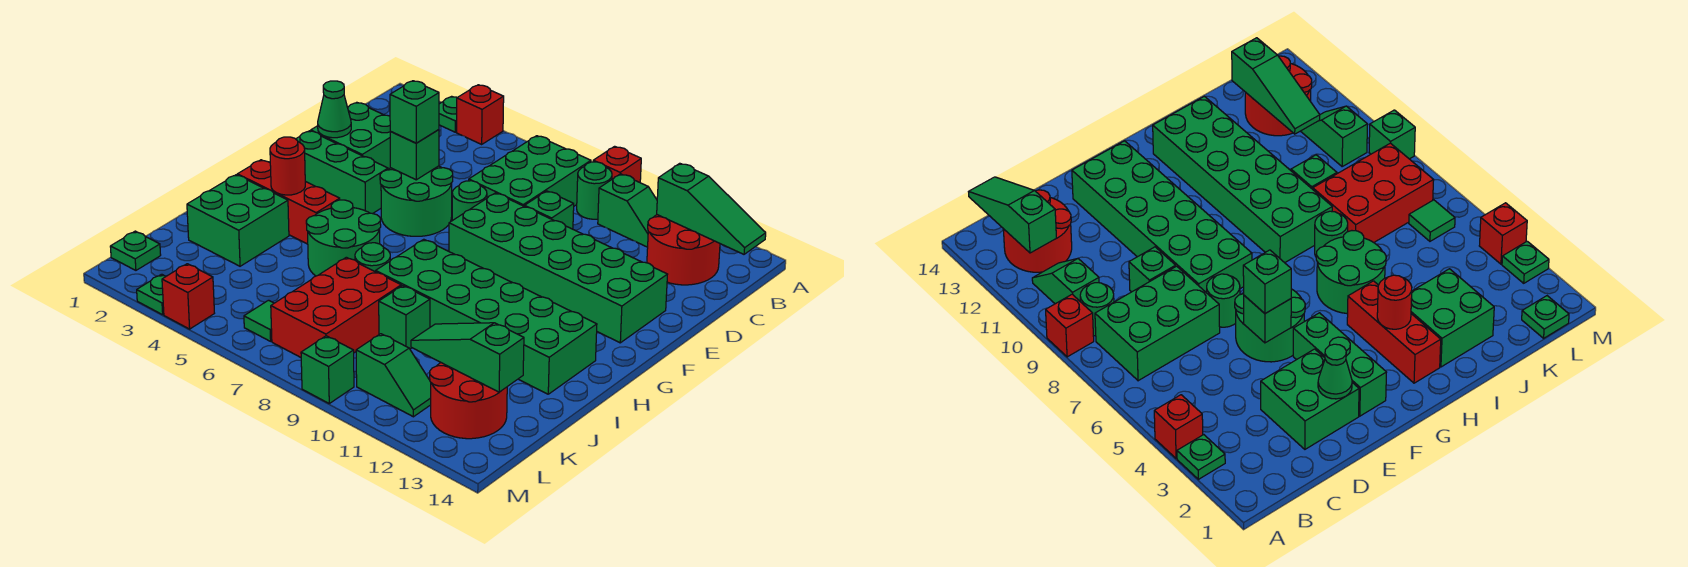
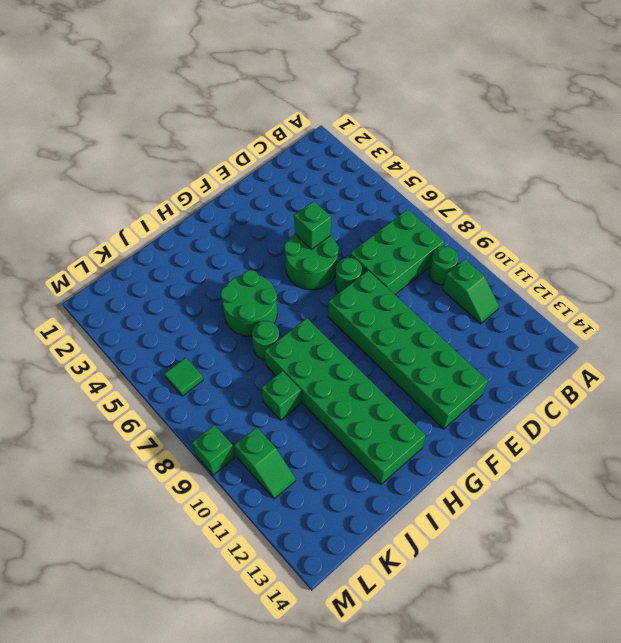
none -> green 1x1 plate [439,96,457,132]
none -> red 1x1 brick [456,85,504,144]
none -> red 1x1 brick [593,146,641,182]
none -> red 2x2 round brick [647,215,720,285]

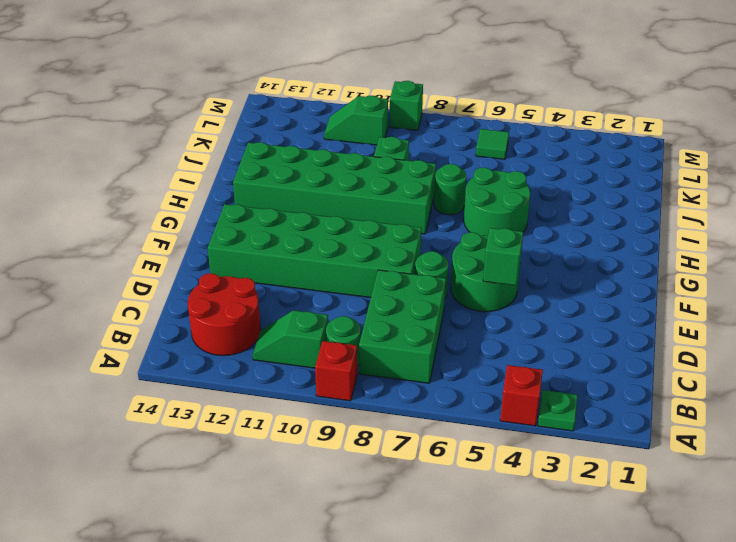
none -> green 2x2 brick [311,102,391,169]
none -> green 1x1 brick [525,191,574,229]
none -> green 1x3 brick [296,131,388,214]
none -> red 1x3 brick [237,160,340,244]

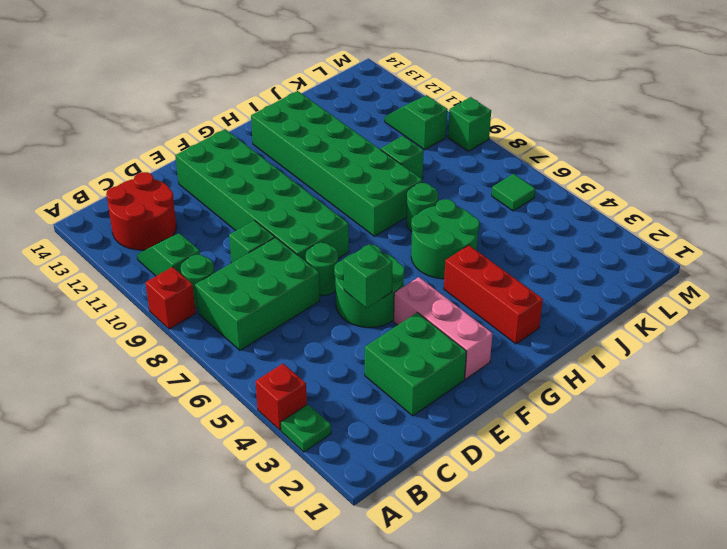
pink 1x3 brick [394,277,493,379] -> green 1x3 brick [296,131,388,214]
none -> green 2x2 brick [187,175,289,266]
none -> red 2x3 brick [271,257,401,357]
none -> red 2x2 round brick [430,363,507,439]
none -> green 1x1 plate [110,231,161,270]

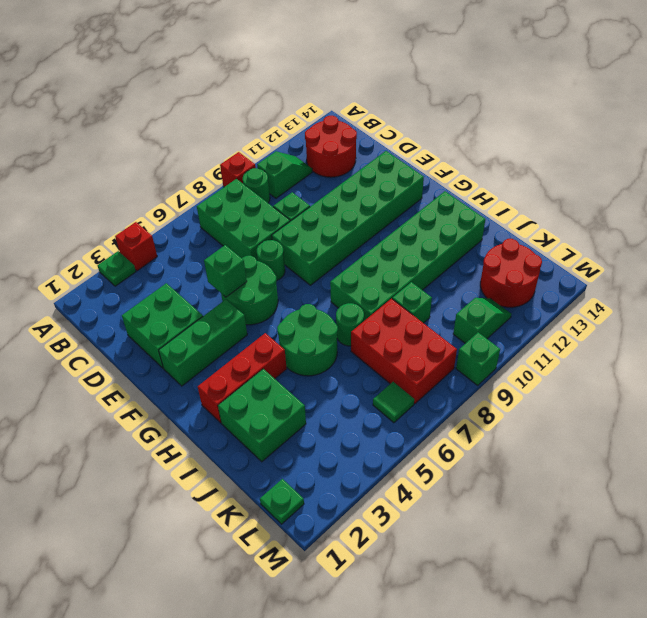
none -> green 1x1 plate [137,274,166,315]
none -> red 1x1 brick [162,264,214,329]
none -> green 1x3 slope [657,163,766,254]
none -> green 1x1 cone [318,81,351,138]

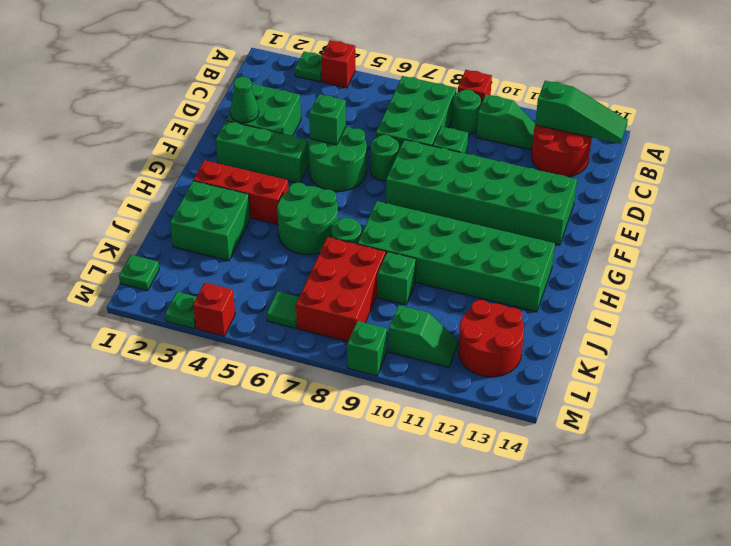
none -> red 1x1 round brick [270,137,305,195]
none -> green 1x3 slope [411,323,524,392]
none -> green 1x1 brick [390,81,439,143]

